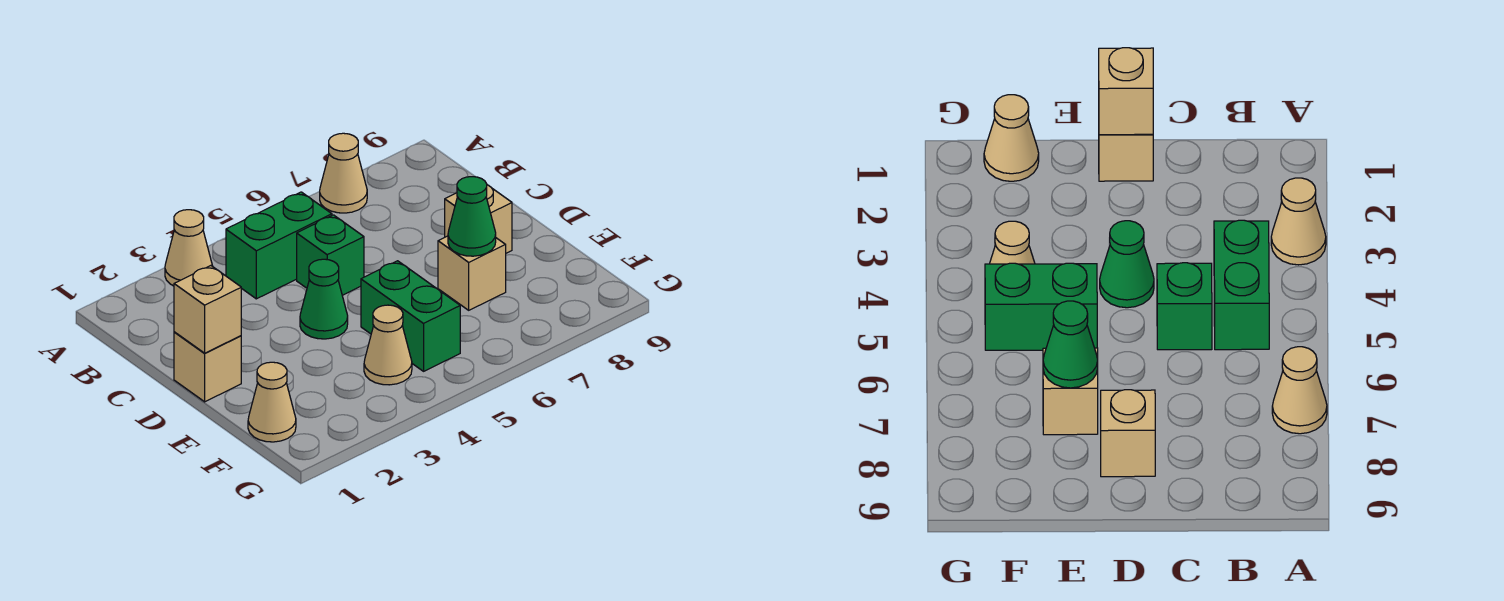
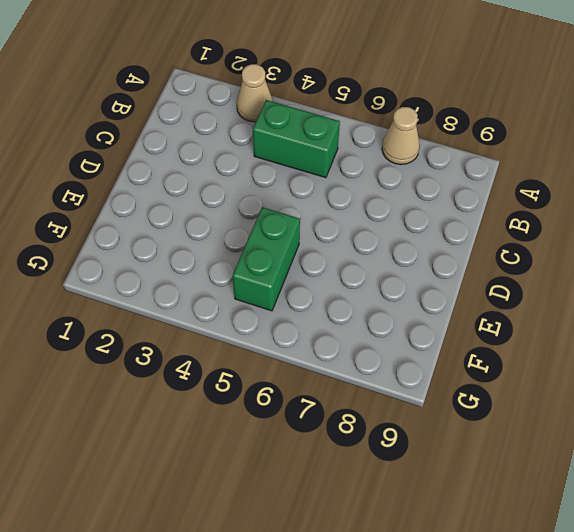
none -> green 1x1 brick [297,215,364,295]
none -> tan 1x1 brick [174,332,241,402]
none -> green 1x1 cone [300,259,348,339]

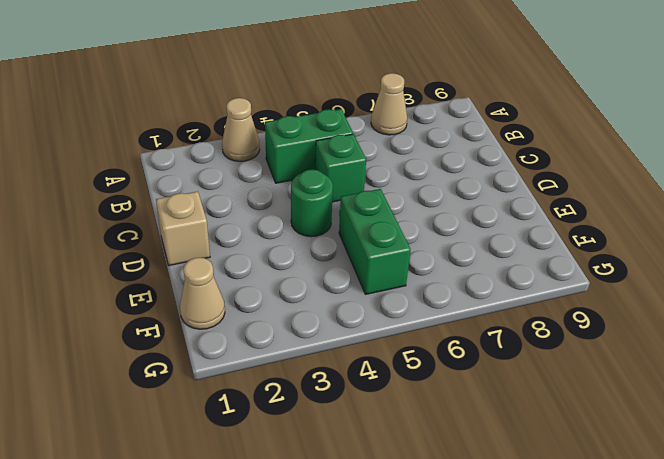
green 1x1 round brick [291,170,333,237] -> green 1x1 cone [300,259,348,339]
none -> tan 1x1 brick [445,185,512,253]
none -> tan 1x1 brick [438,236,506,310]
none -> tan 1x1 cone [364,305,412,385]

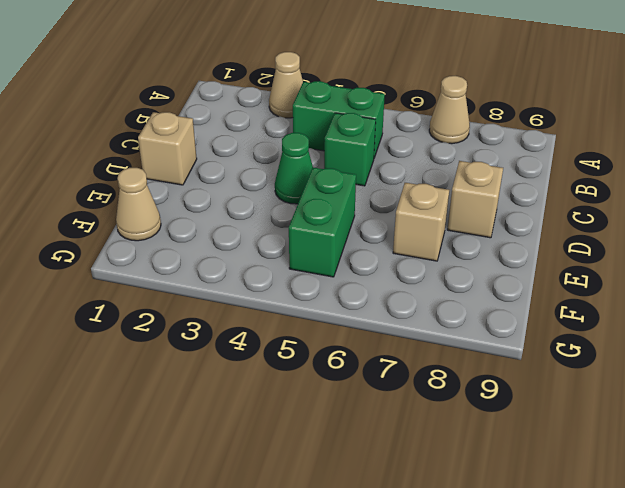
none -> tan 1x1 cone [364,305,412,385]
none -> tan 1x1 brick [174,266,241,353]
none -> green 1x1 cone [448,177,496,256]

